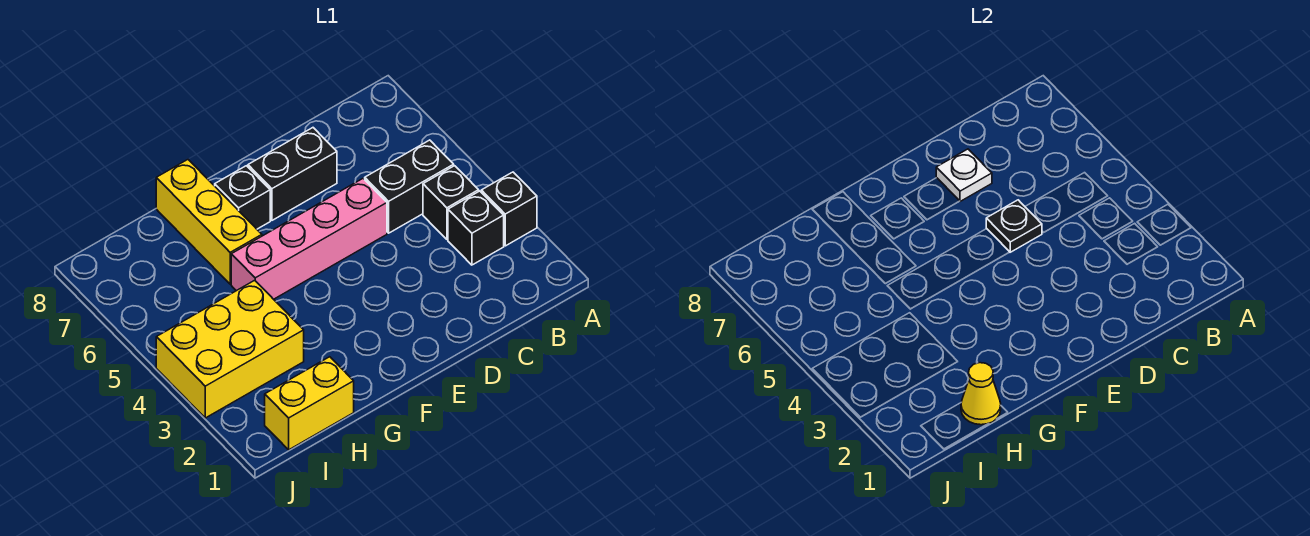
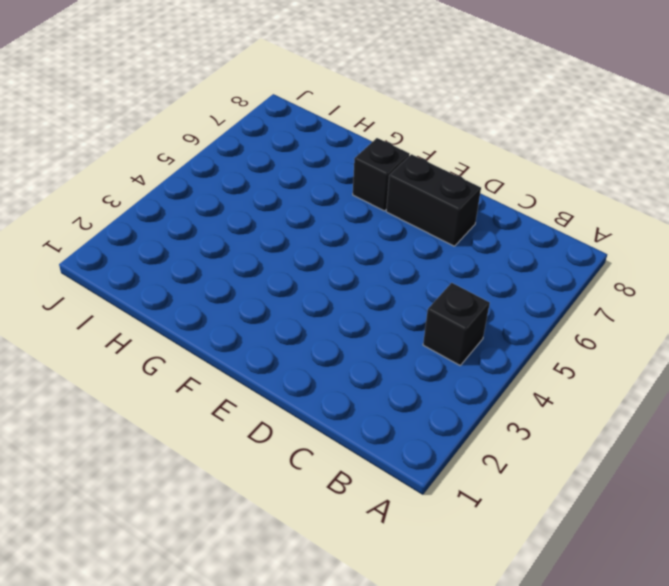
none -> black 1x1 brick [481,172,537,246]
none -> black 1x1 brick [448,191,504,265]
none -> black 1x2 brick [365,140,454,233]

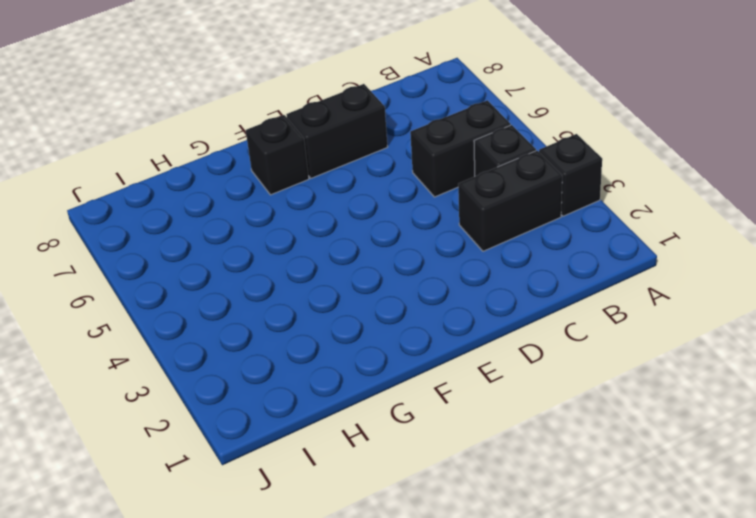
black 1x2 brick [458,151,562,251] -> black 1x1 brick [448,191,504,265]
none -> pink 1x4 brick [231,179,387,299]
none -> yellow 1x3 brick [156,160,262,284]
none -> yellow 1x2 brick [265,357,354,450]

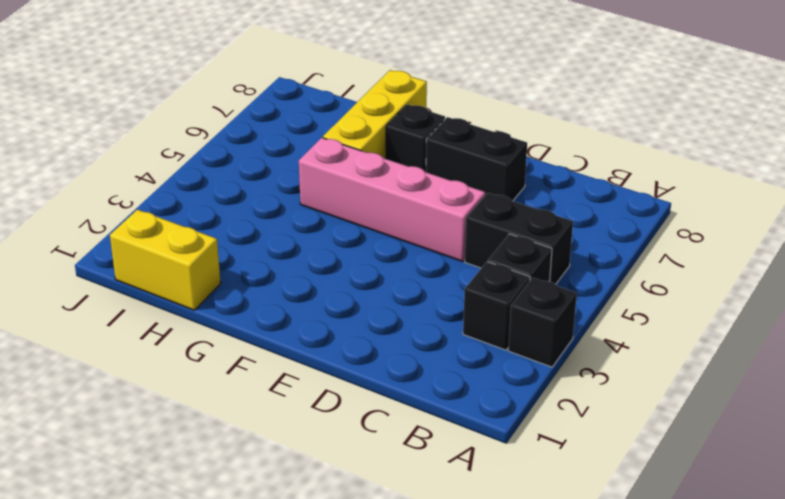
none -> yellow 2x3 brick [156,280,304,418]
none -> black 1x1 plate [986,200,1042,252]
none -> white 1x1 plate [936,149,992,201]

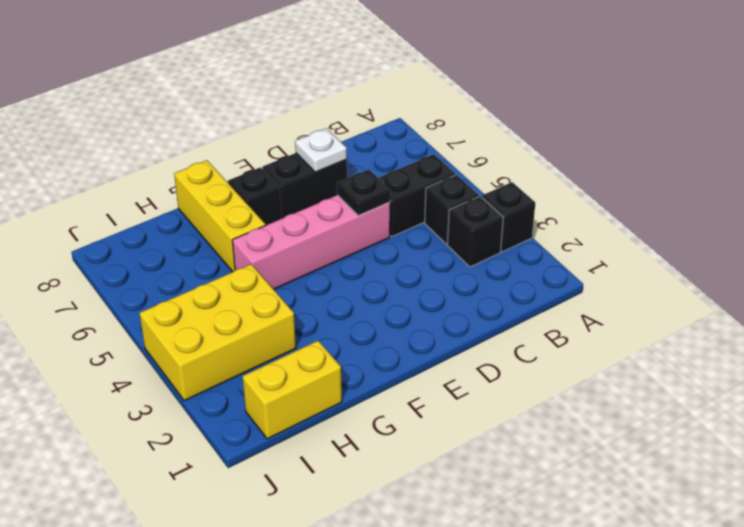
none -> yellow 1x1 cone [961,363,1001,425]

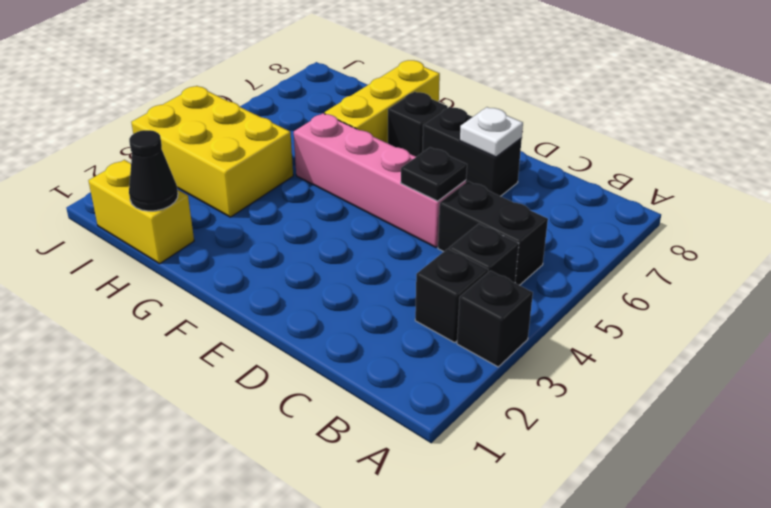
black 1x1 cone [129,130,178,211] -> yellow 1x1 cone [961,363,1001,425]

